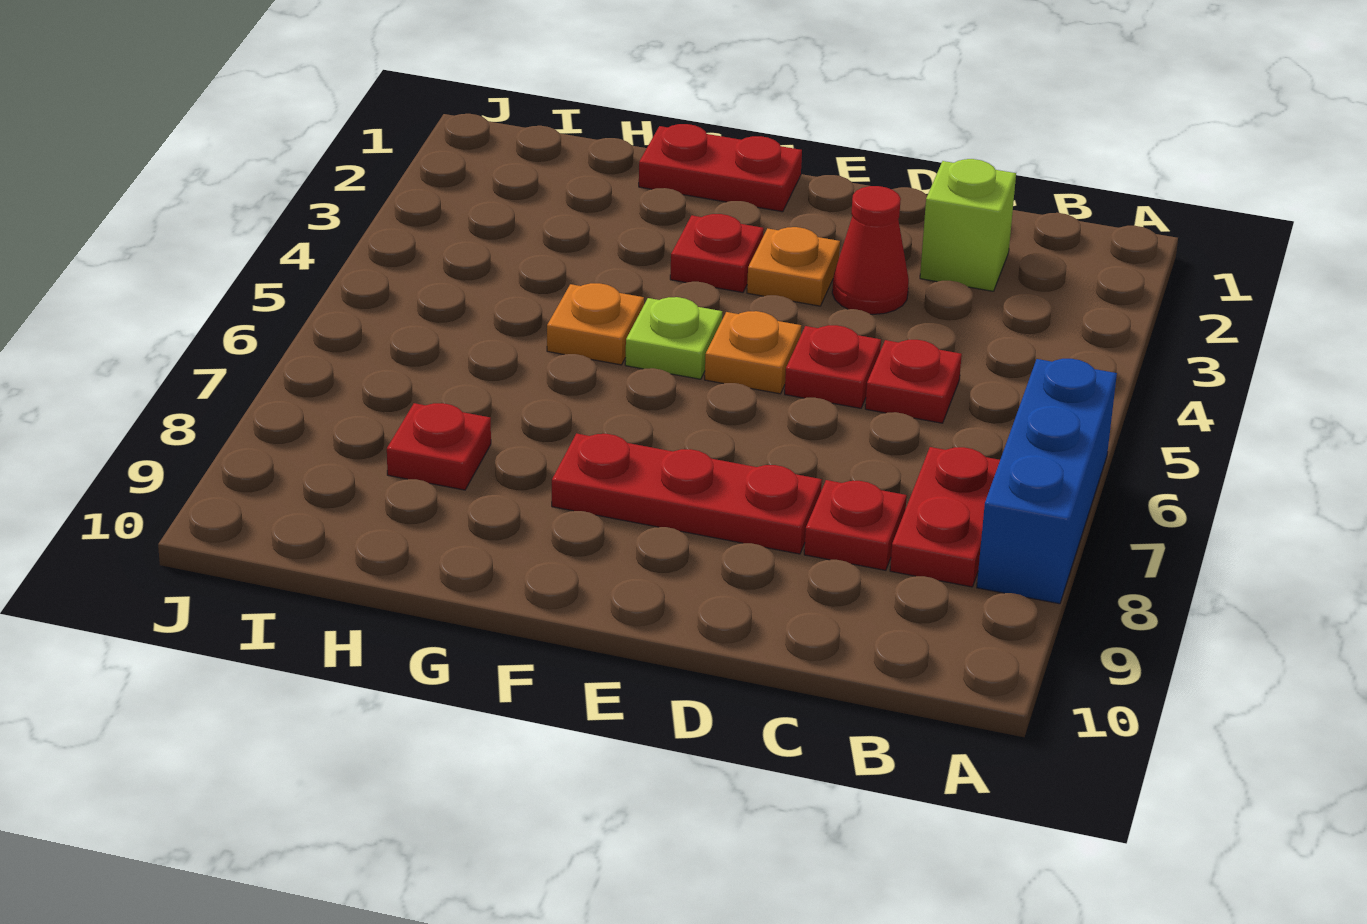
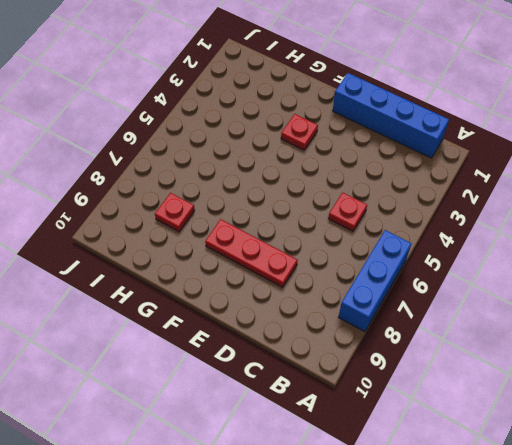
blue 1x4 brick [333,73,449,158] -> none
none -> red 1x2 plate [890,447,1000,587]
none -> lime 1x1 brick [920,159,1016,291]
none -> red 1x1 plate [804,480,907,570]

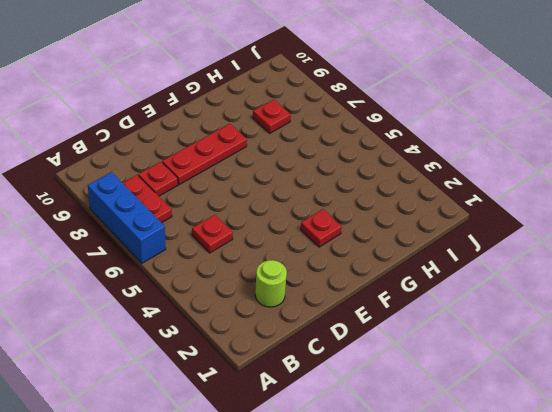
lime 1x1 round brick [255,260,287,307] -> lime 1x1 brick [920,159,1016,291]
none -> red 1x1 cone [832,186,909,314]
none -> red 1x1 plate [785,325,881,408]
none -> orange 1x1 plate [747,227,840,306]

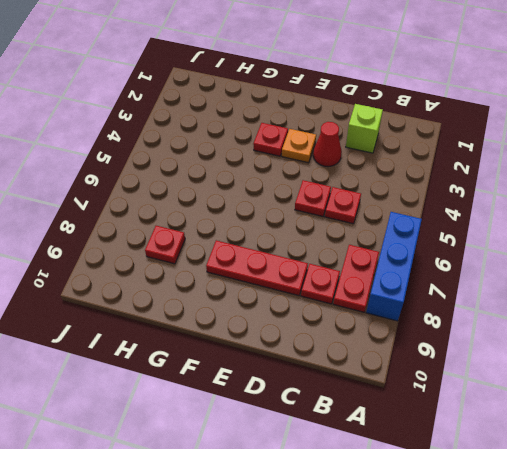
none -> orange 1x1 plate [705,311,801,394]
none -> red 1x2 plate [639,124,802,212]
none -> lime 1x1 plate [625,297,722,379]

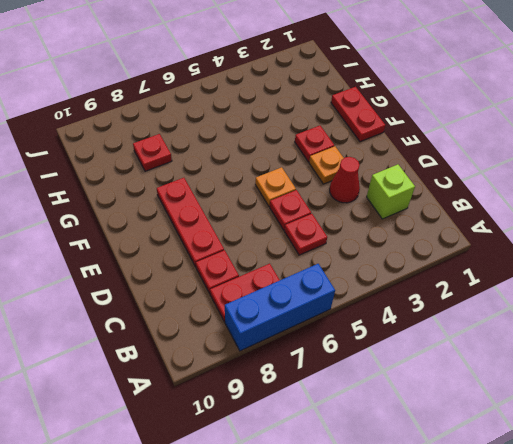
none -> lime 1x1 plate [625,297,722,379]
none -> orange 1x1 plate [547,283,644,365]

